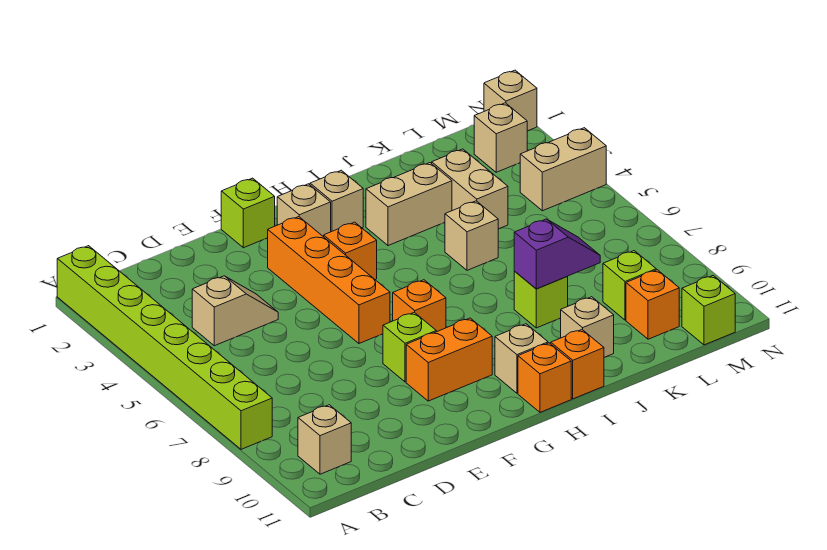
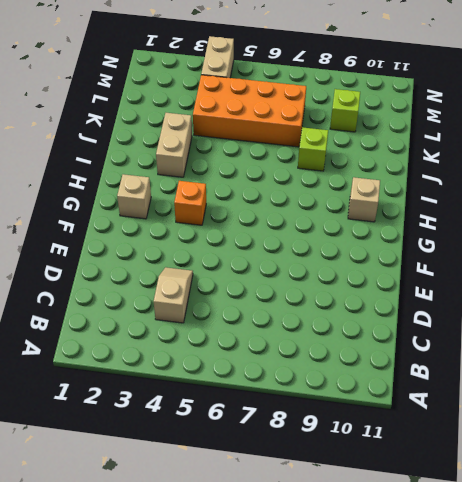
orange 2x4 brick [193,75,306,147] -> tan 1x2 brick [432,149,508,229]
none -> lime 1x8 brick [57,246,272,449]
none -> tan 1x1 brick [298,405,351,474]
none -> lime 1x1 brick [221,178,275,248]

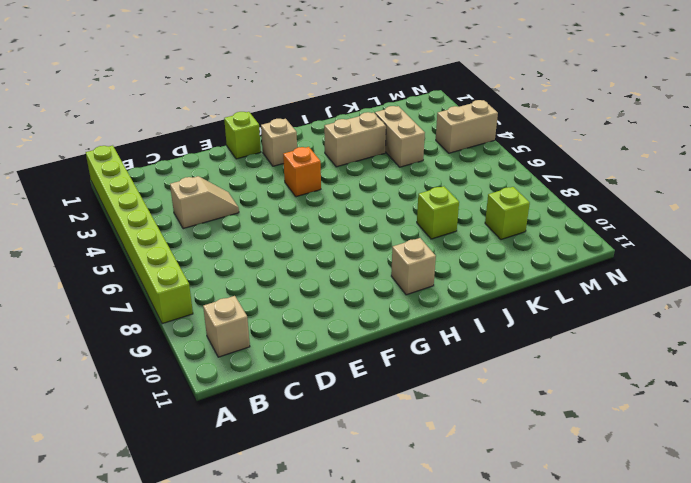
none -> orange 1x4 brick [268,217,390,343]
none -> lime 1x1 brick [383,312,436,382]
none -> orange 1x2 brick [406,318,492,401]

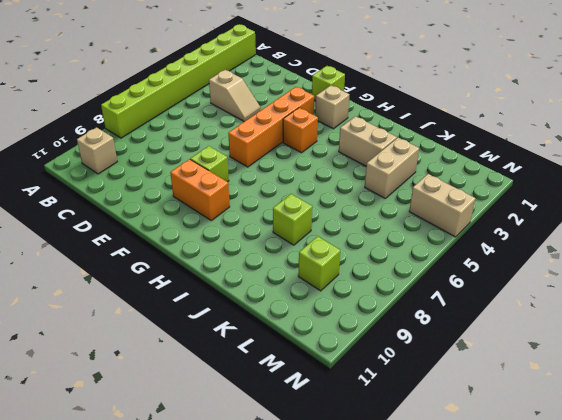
none -> orange 1x1 brick [393,280,446,332]
none -> tan 1x1 brick [310,170,363,232]
none -> tan 1x1 brick [495,324,548,393]

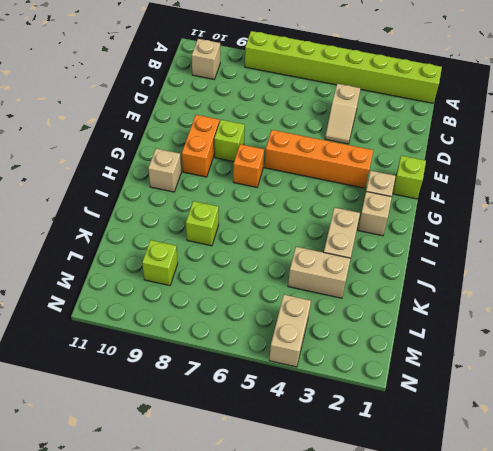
none -> orange 1x1 brick [324,222,377,280]
none -> orange 1x1 brick [518,343,571,412]
none -> orange 1x1 brick [551,330,604,399]

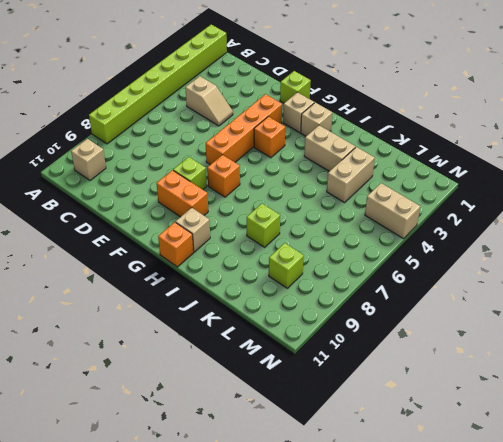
none -> orange 1x1 brick [551,330,604,399]
none -> tan 1x1 brick [445,201,498,270]
none -> tan 1x1 brick [561,297,614,357]

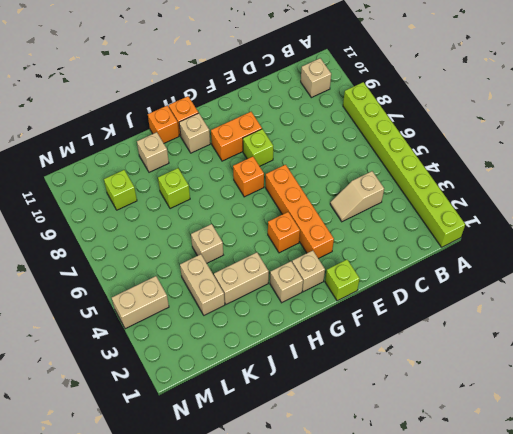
none -> orange 1x1 brick [626,270,679,339]
none -> tan 1x1 brick [474,103,527,172]
none -> lime 1x1 brick [682,276,735,345]

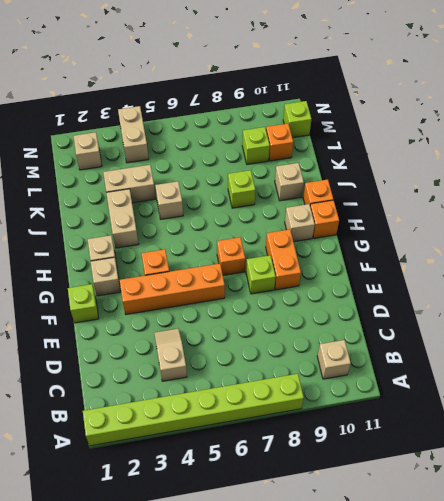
none -> tan 1x1 brick [484,70,537,131]
none -> purple 1x2 slope [514,219,600,289]

